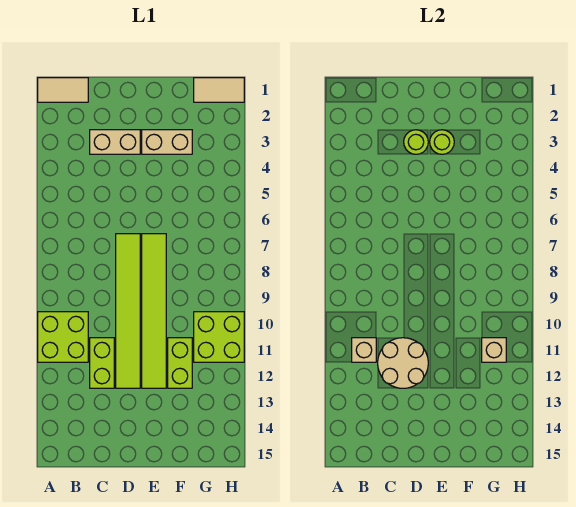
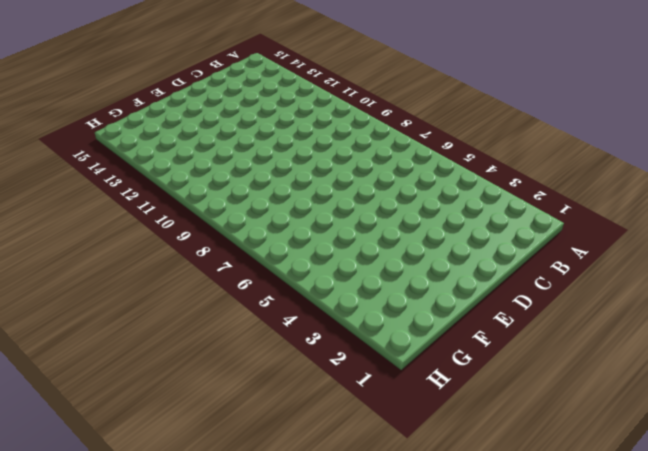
none -> tan 1x2 tile [38,78,88,102]
none -> lime 2x2 brick [38,312,88,362]
none -> tan 1x2 brick [90,130,140,154]

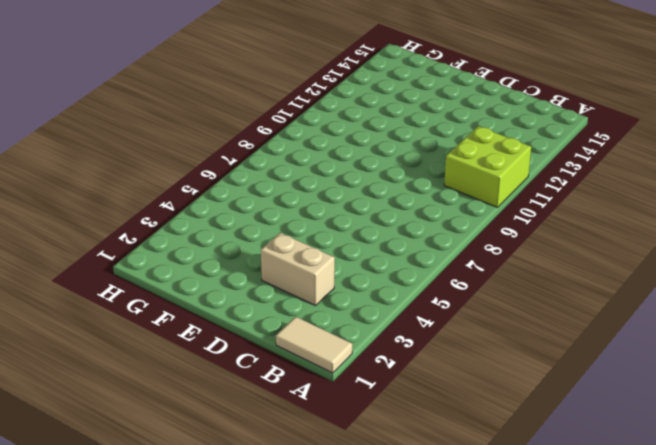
none -> lime 1x2 brick [90,338,114,388]
none -> lime 1x6 tile [116,234,140,388]
none -> tan 1x2 brick [142,130,192,154]

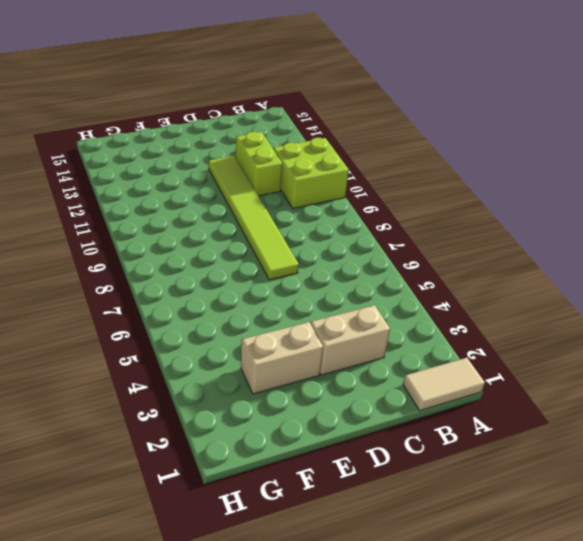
none -> lime 1x6 tile [142,234,166,388]
none -> lime 1x2 brick [168,338,192,388]
none -> tan 1x2 tile [194,78,244,102]

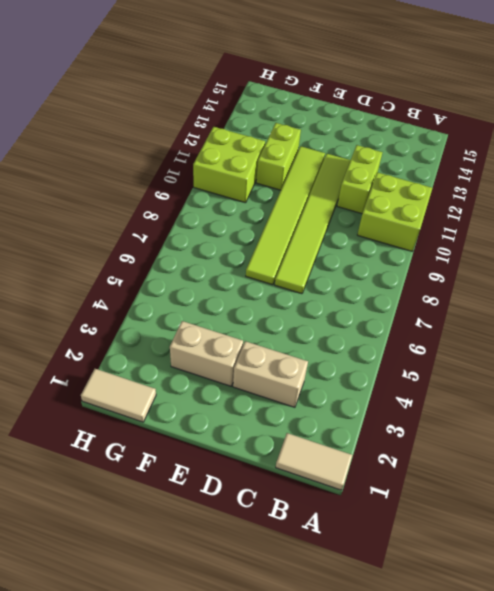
none -> tan 1x1 brick [352,338,376,362]
none -> tan 2x2 round brick [378,338,428,388]
none -> lime 1x1 round brick [404,130,428,154]

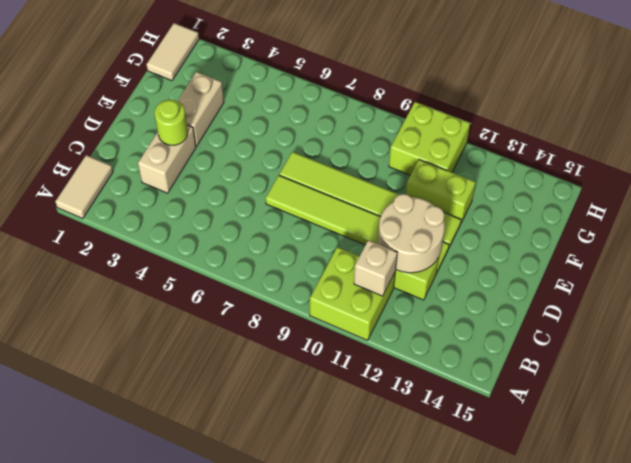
none -> lime 1x1 round brick [430,130,454,154]
none -> tan 1x1 brick [482,338,506,362]

